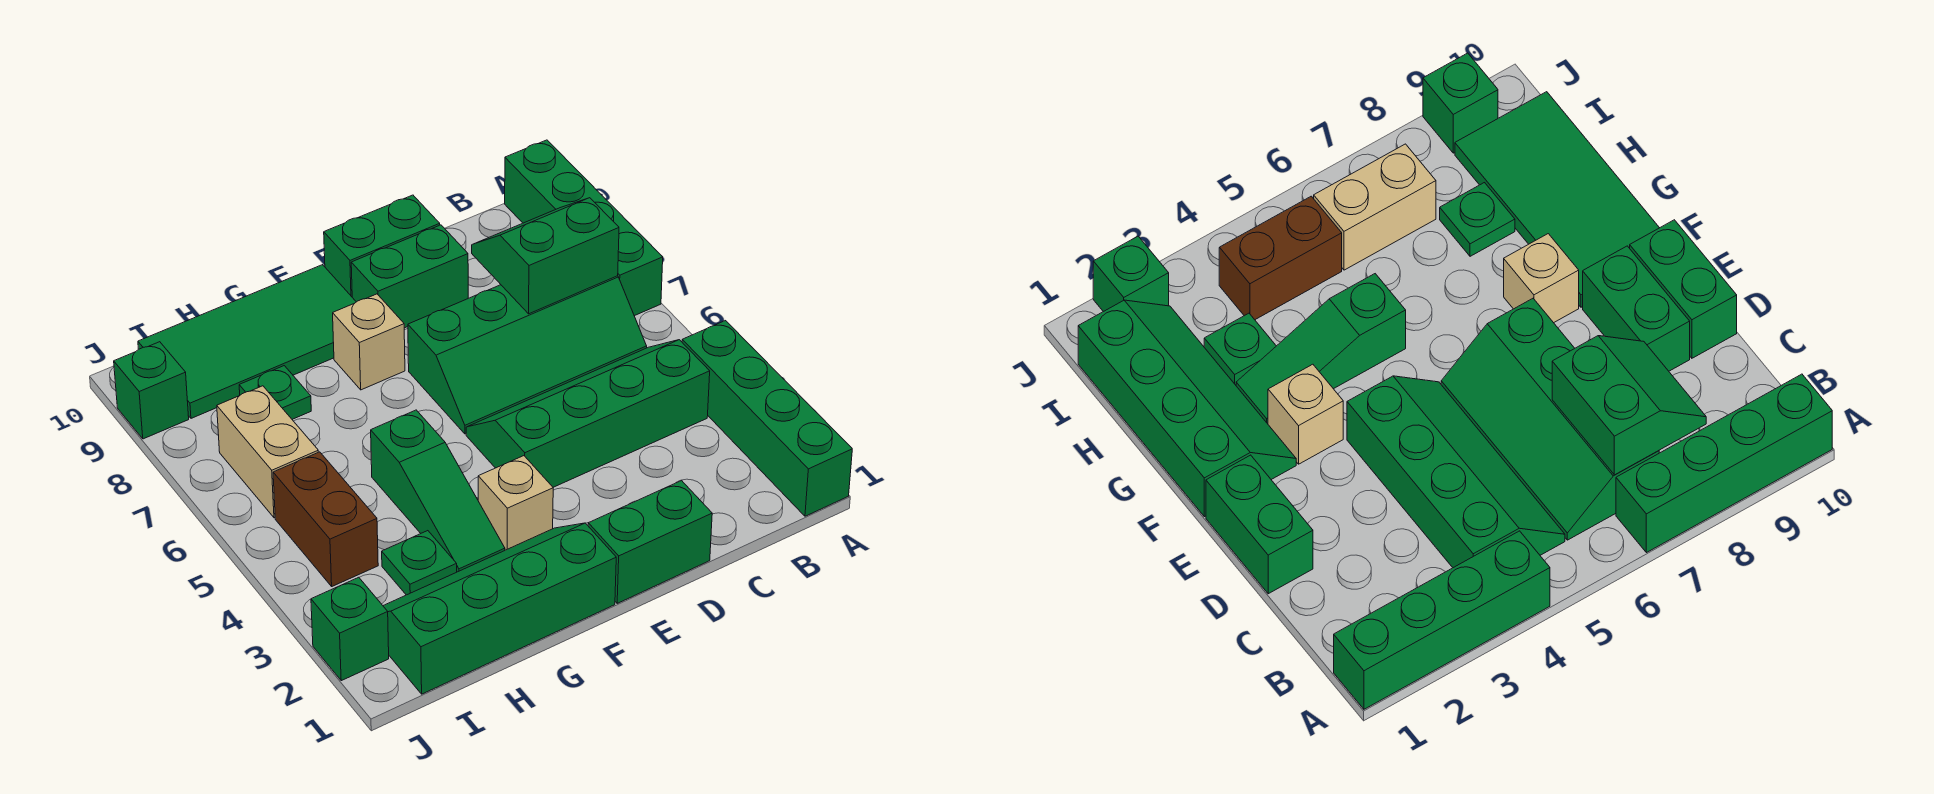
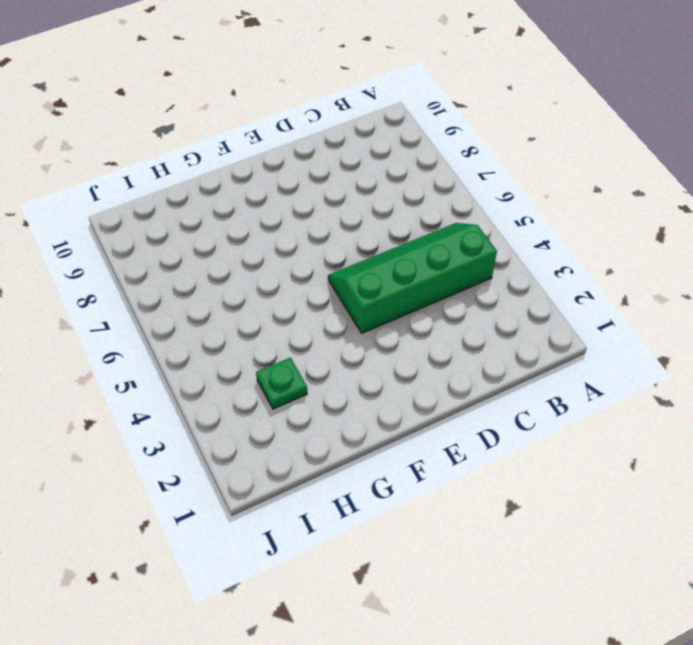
none -> green 1x4 brick [682,321,852,516]
none -> green 1x4 brick [505,140,663,316]
none -> green 2x4 slope [408,276,647,434]

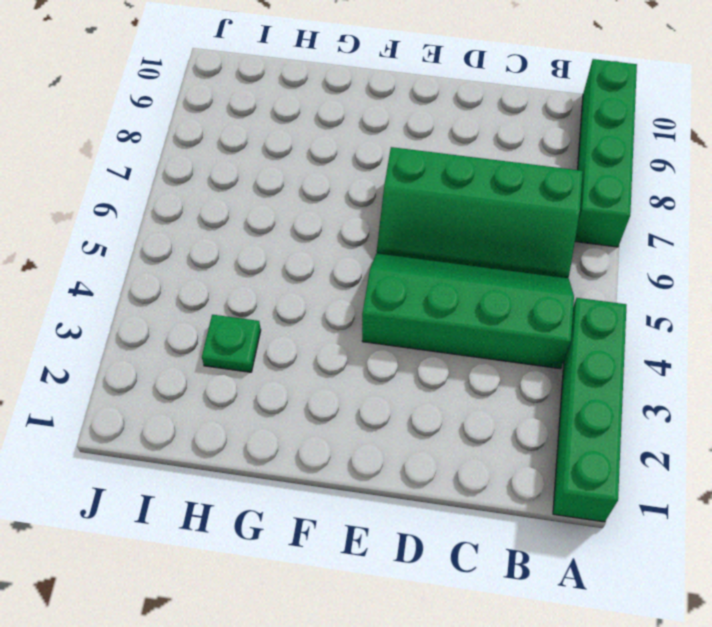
none -> green 1x2 brick [588,481,712,603]
none -> green 1x2 brick [351,225,468,328]
none -> green 1x2 brick [324,195,440,297]

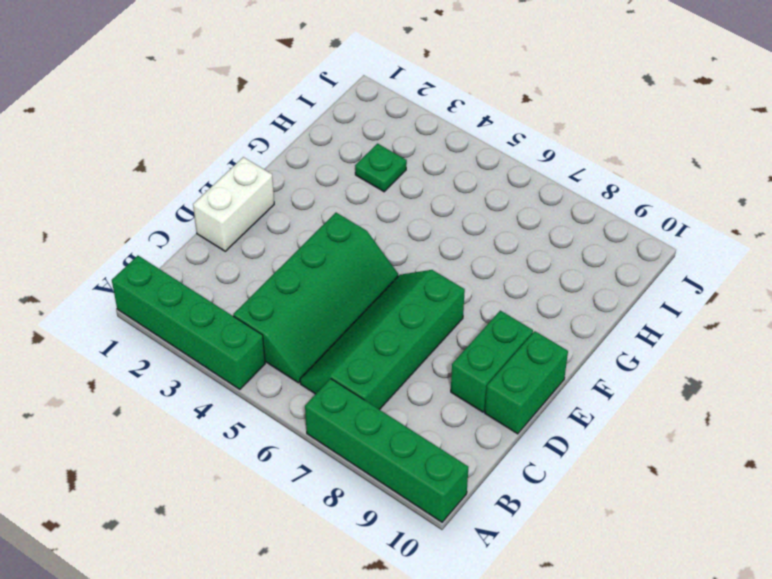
white 1x2 brick [193,157,274,251] -> green 1x2 brick [588,481,712,603]
none -> green 2x4 slope [383,523,616,694]
none -> tan 1x1 brick [478,456,553,550]
none -> tan 1x1 brick [333,294,405,390]

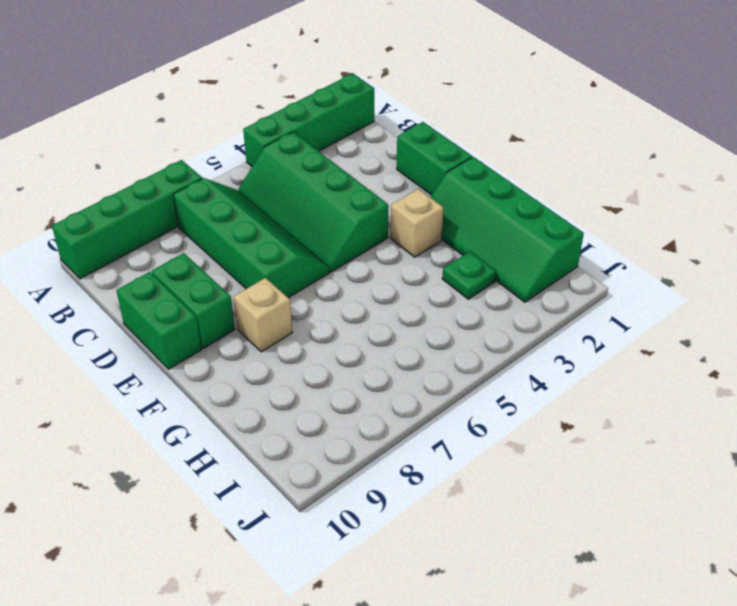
none -> green 2x4 tile [138,265,356,418]
none -> green 1x3 slope [371,410,505,572]
none -> green 1x1 plate [239,366,311,419]

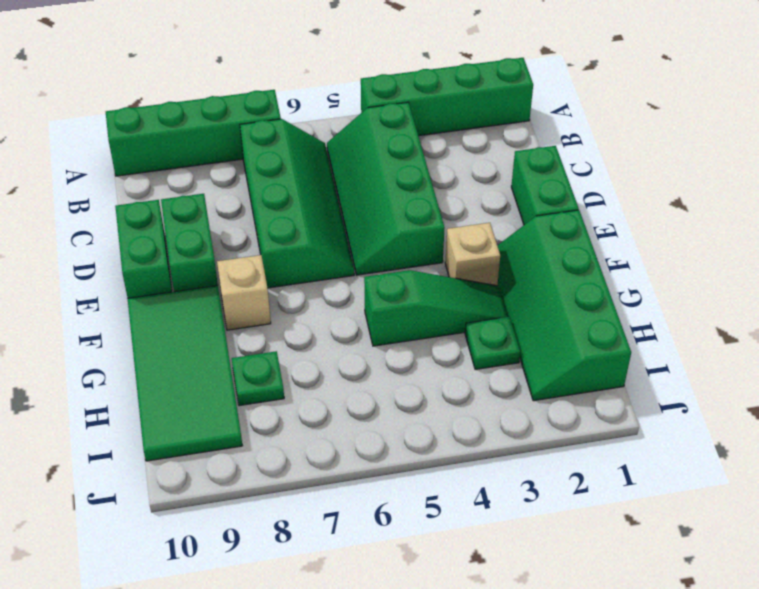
none -> brown 1x2 brick [273,452,378,586]
none -> tan 1x2 brick [217,386,318,518]
none -> green 1x1 brick [311,577,389,681]

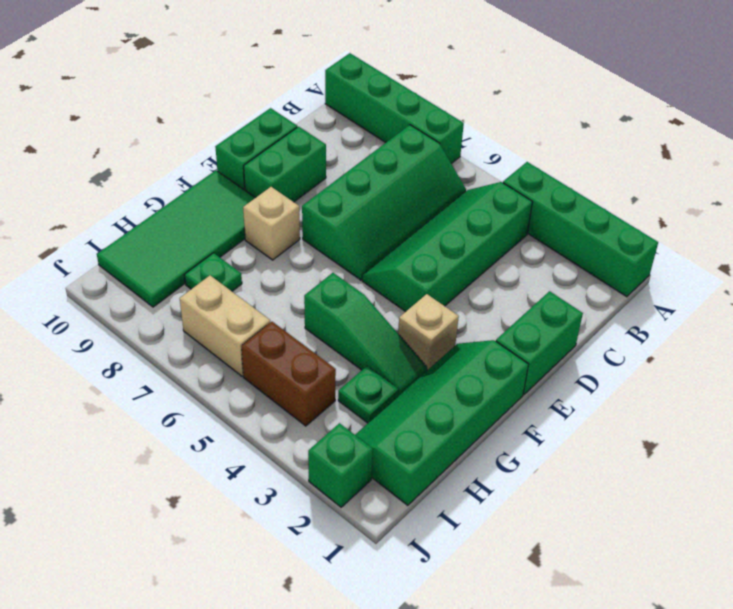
none -> green 1x1 brick [114,342,189,439]
none -> green 2x2 slope [472,198,619,314]

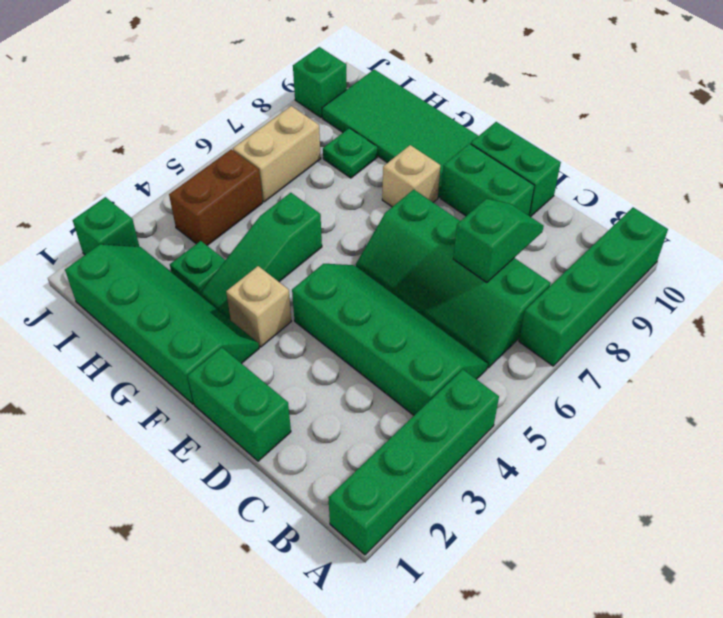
green 1x2 slope [453,199,544,282] -> green 2x2 slope [472,198,619,314]

